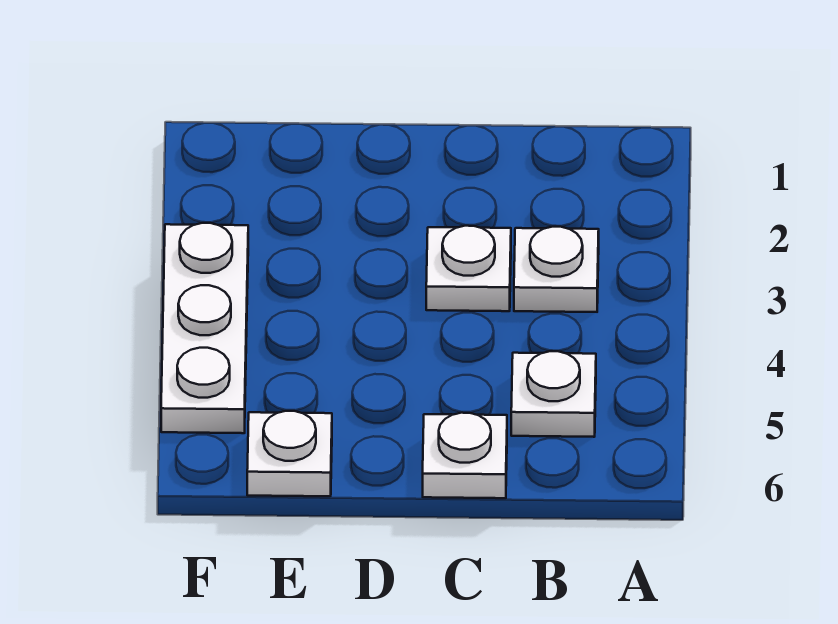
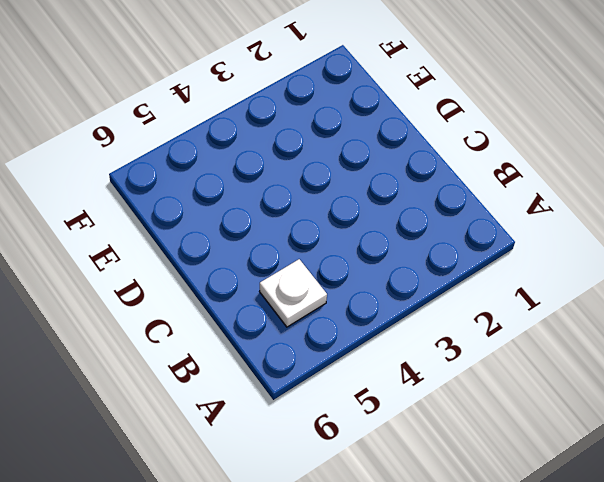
none -> white 1x1 plate [514,227,599,312]
none -> white 1x1 plate [426,226,511,311]

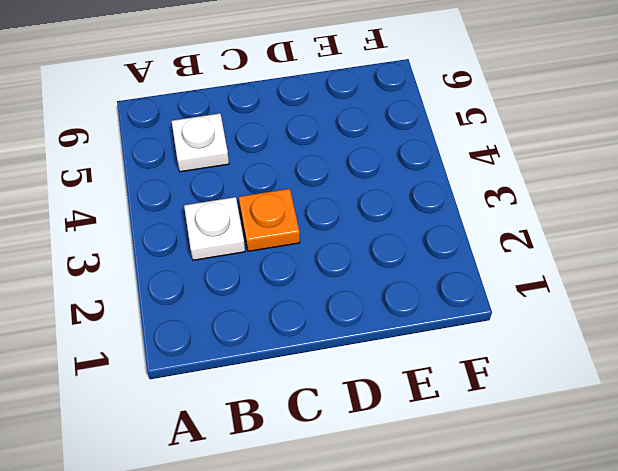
orange 1x1 plate [239,189,300,251] -> white 1x1 plate [426,226,511,311]
none -> white 1x1 plate [423,413,507,498]
none -> white 1x1 plate [247,411,332,496]

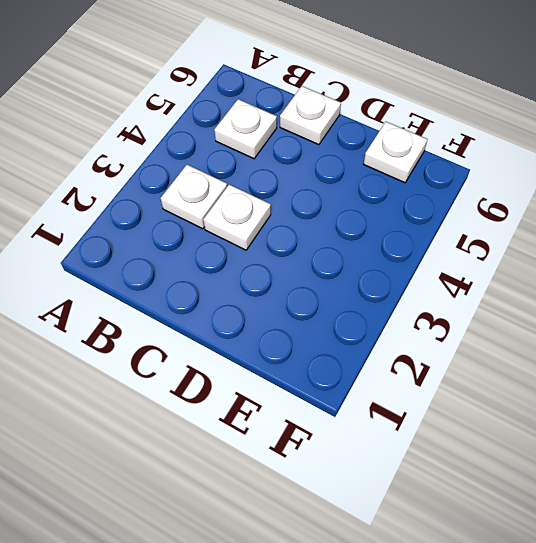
none -> white 1x3 plate [161,223,248,433]

